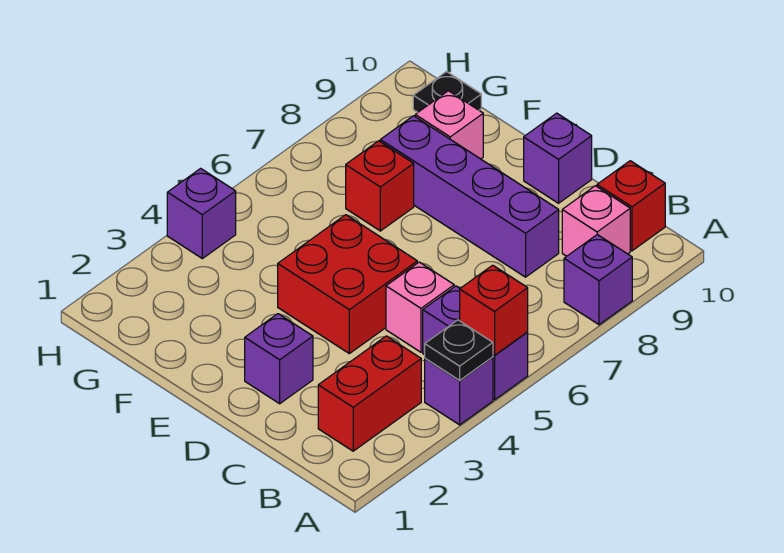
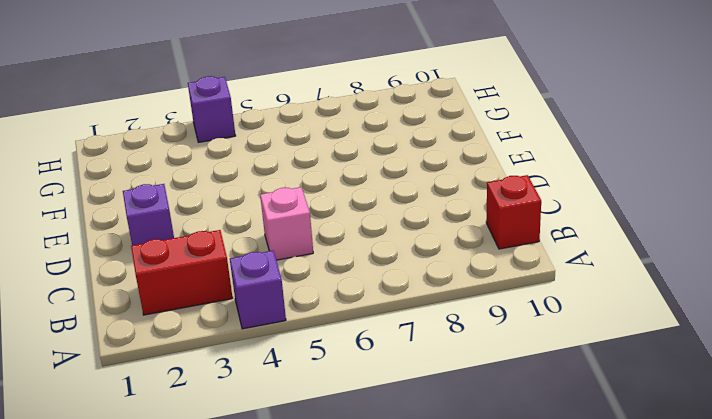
none -> purple 1x2 brick [423,286,528,400]
none -> purple 1x1 brick [564,235,632,325]
none -> pink 1x1 brick [562,186,630,256]

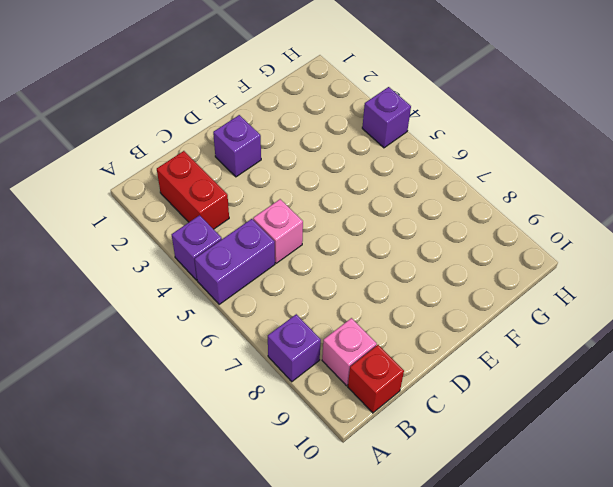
none -> purple 1x4 brick [380,116,559,277]
none -> red 2x2 brick [278,215,417,354]
none -> purple 1x1 brick [524,113,592,203]

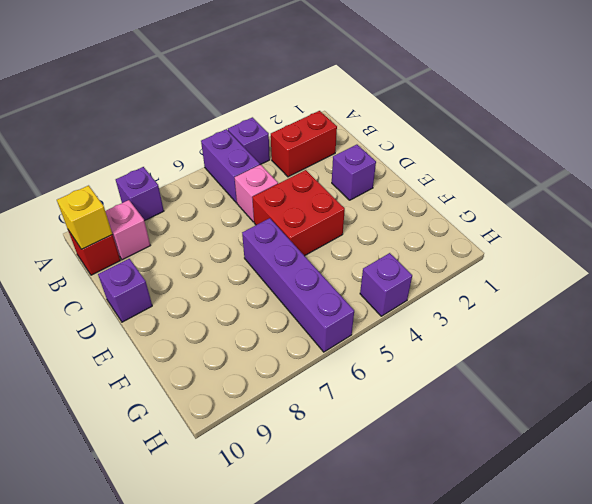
yellow 1x1 brick [57,186,112,249] -> none
purple 1x4 brick [242,218,354,352] -> purple 1x4 brick moved to [380,116,559,277]
none -> red 1x1 brick [346,141,414,231]
none -> pink 1x1 brick [415,91,483,159]
none -> black 1x1 plate [413,72,481,112]

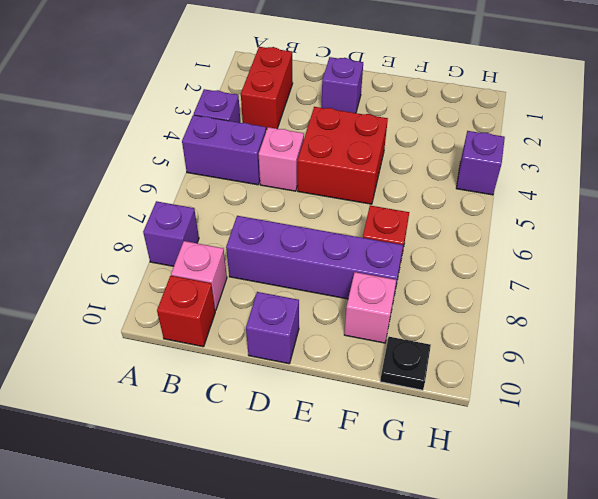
none -> black 1x1 plate [425,320,493,381]
none -> red 1x1 brick [460,265,528,356]

